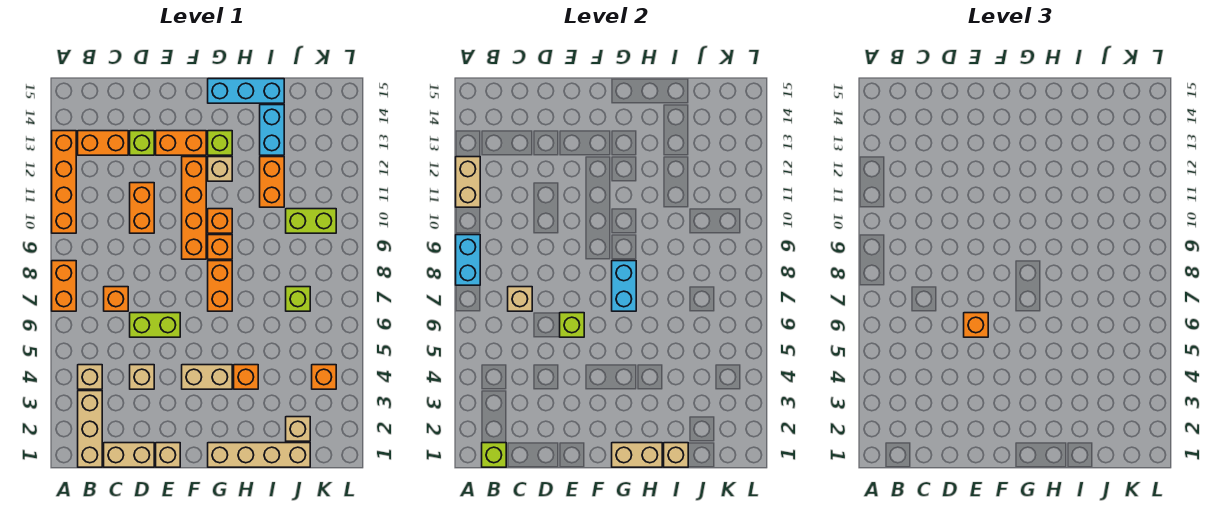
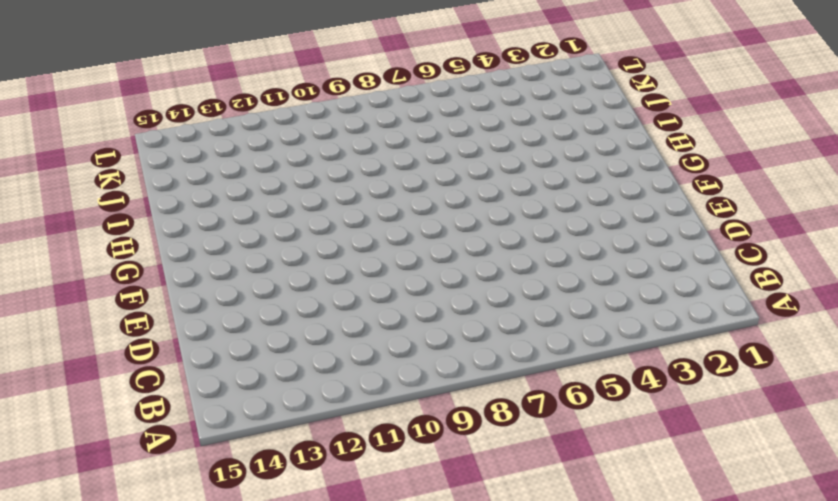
none -> orange 1x2 brick [52,261,76,311]
none -> orange 1x4 brick [52,131,76,233]
none -> tan 1x3 brick [78,391,102,467]
none -> tan 1x1 brick [78,365,102,389]

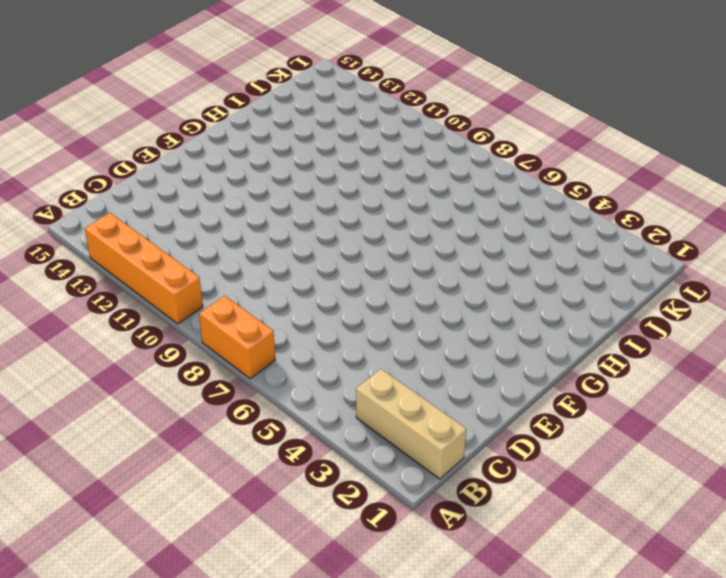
none -> tan 1x1 brick [78,365,102,389]
none -> orange 1x2 brick [78,131,128,155]
none -> tan 1x2 brick [104,443,154,467]
none -> orange 1x1 brick [104,287,128,311]

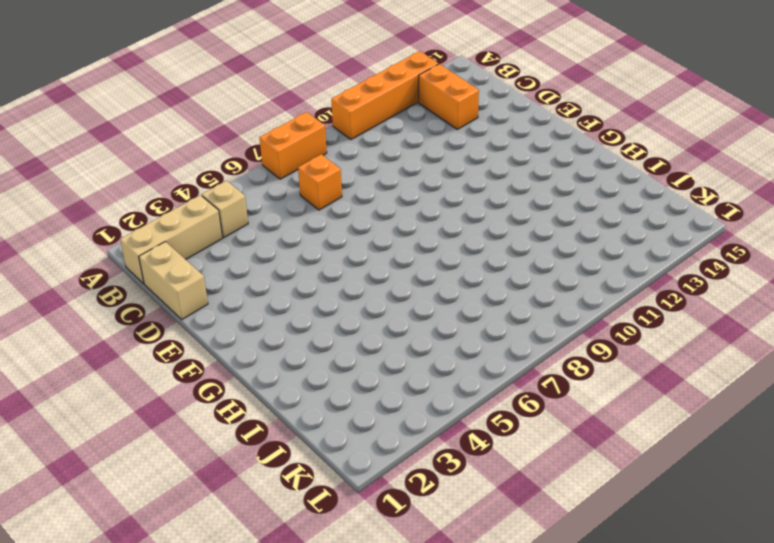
none -> tan 1x1 brick [130,365,154,389]
none -> lime 1x2 brick [130,313,180,337]
none -> orange 1x2 brick [130,183,154,233]
none -> lime 1x1 brick [130,131,154,155]

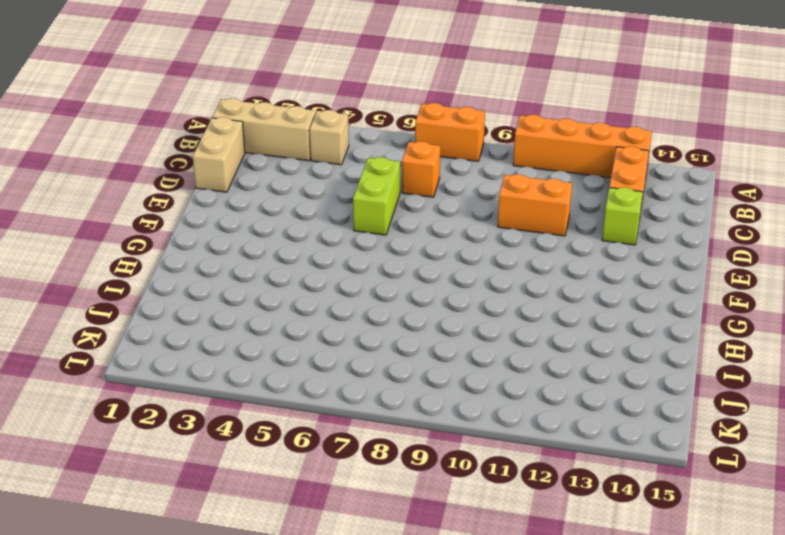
none -> tan 1x1 brick [130,365,154,389]
none -> tan 1x1 brick [156,443,180,467]
none -> orange 1x2 brick [156,131,206,155]
none -> tan 1x2 brick [182,365,232,389]

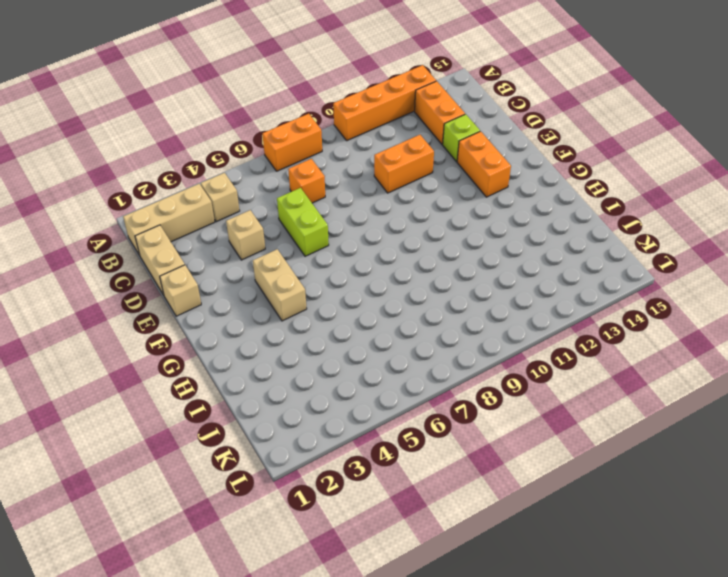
none -> orange 1x4 brick [182,157,206,259]
none -> tan 1x4 brick [208,443,310,467]
none -> orange 1x2 brick [208,261,232,311]
none -> orange 1x1 brick [208,235,232,259]

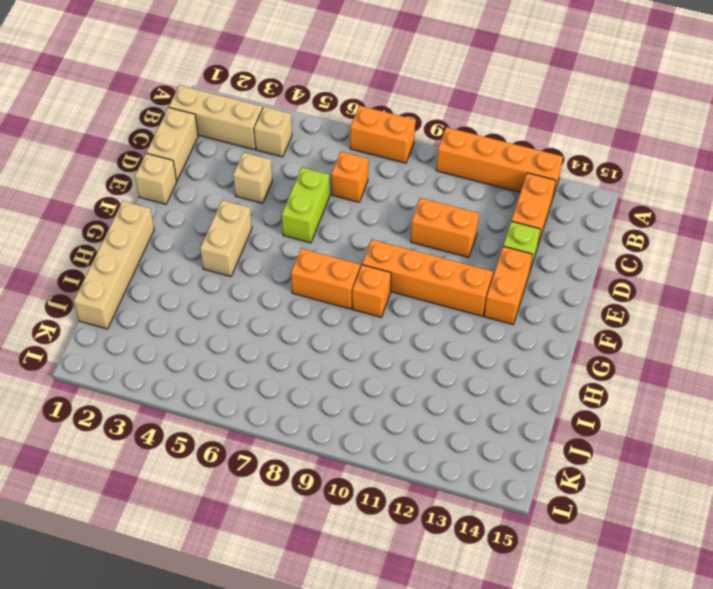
none -> orange 1x1 brick [208,209,232,233]
none -> tan 1x1 brick [208,157,232,181]
none -> lime 1x1 brick [208,131,232,155]
none -> cyan 1x3 brick [208,79,284,103]

